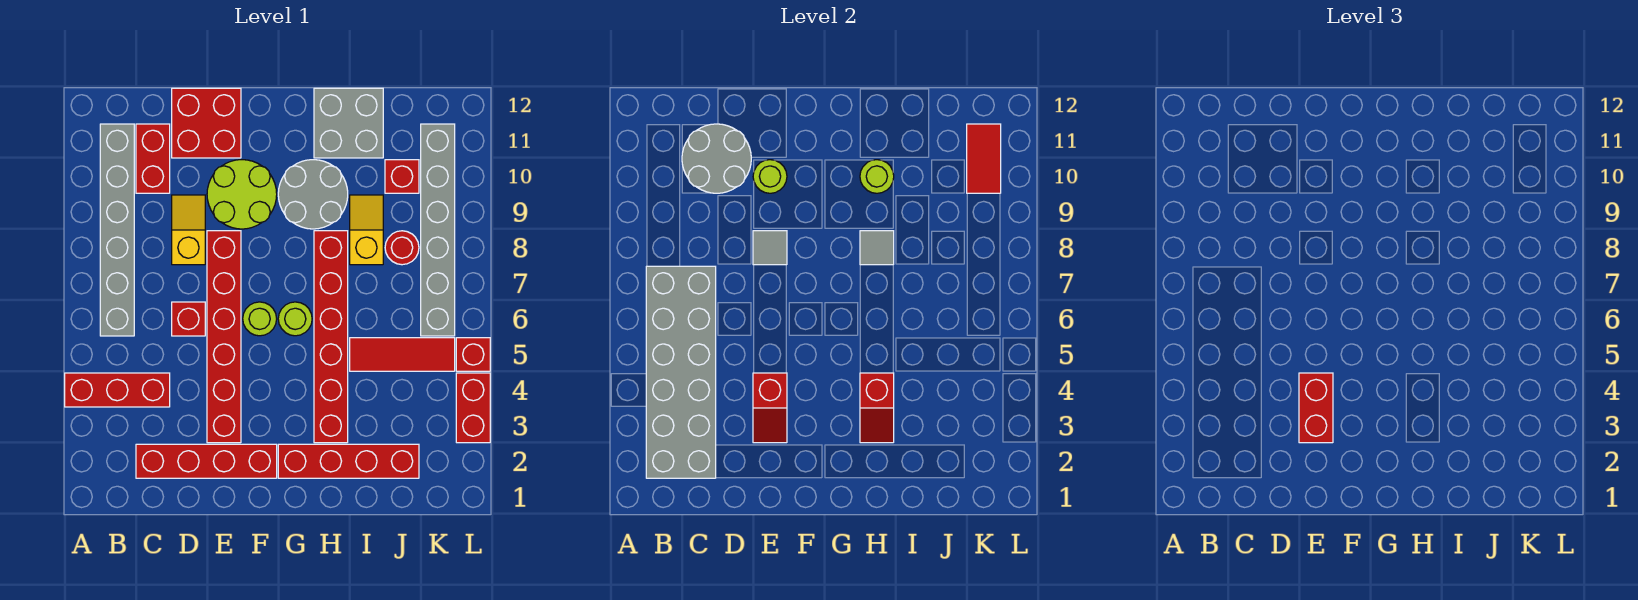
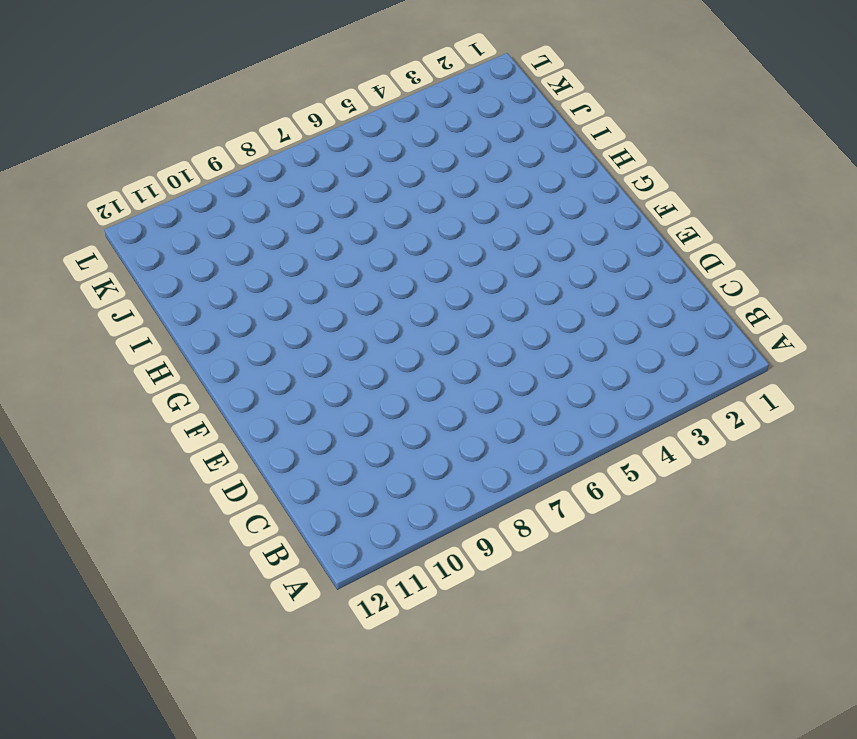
none -> red 1x3 brick [65,373,170,407]
none -> grey 1x6 brick [100,124,134,336]
none -> red 1x4 brick [136,444,277,478]
none -> red 1x2 brick [136,124,170,193]

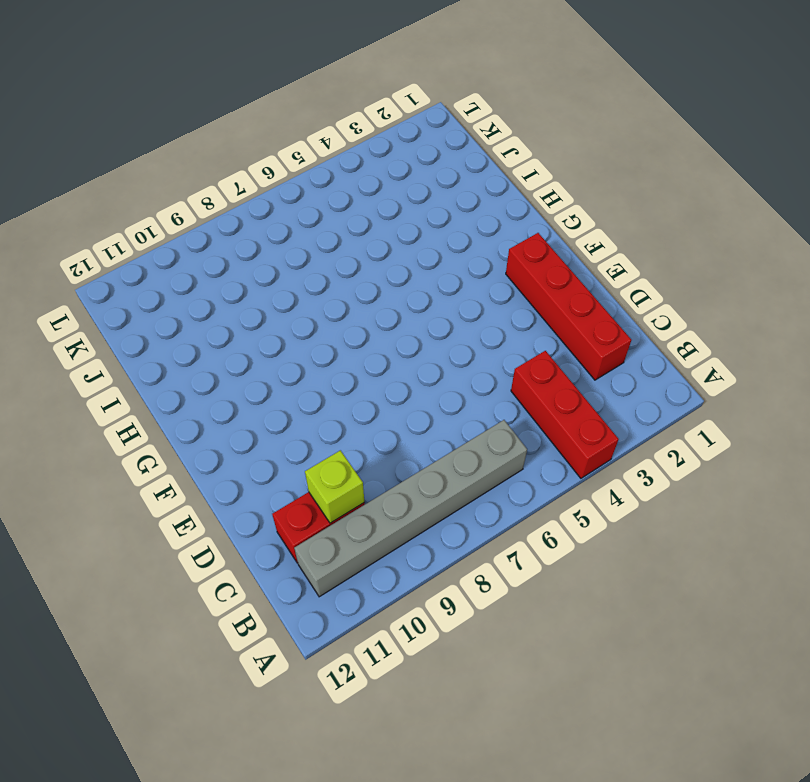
lime 1x1 brick [305,450,365,523] -> grey 2x2 round brick [682,124,751,193]
none -> red 1x1 brick [172,302,205,336]
none -> yellow 1x2 slope [172,195,205,265]
none -> red 2x2 brick [172,88,241,158]
none -> red 1x6 brick [207,231,241,443]

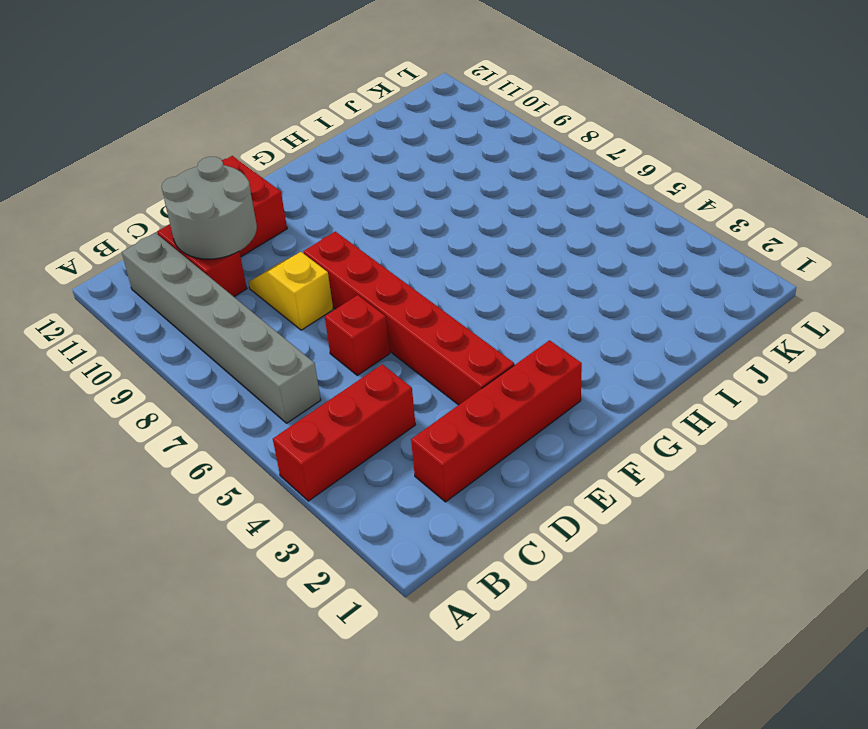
none -> lime 2x2 round brick [207,160,277,229]
none -> lime 1x1 round brick [243,302,277,336]
none -> red 1x4 brick [278,444,419,478]
none -> lime 1x1 round brick [278,302,312,336]

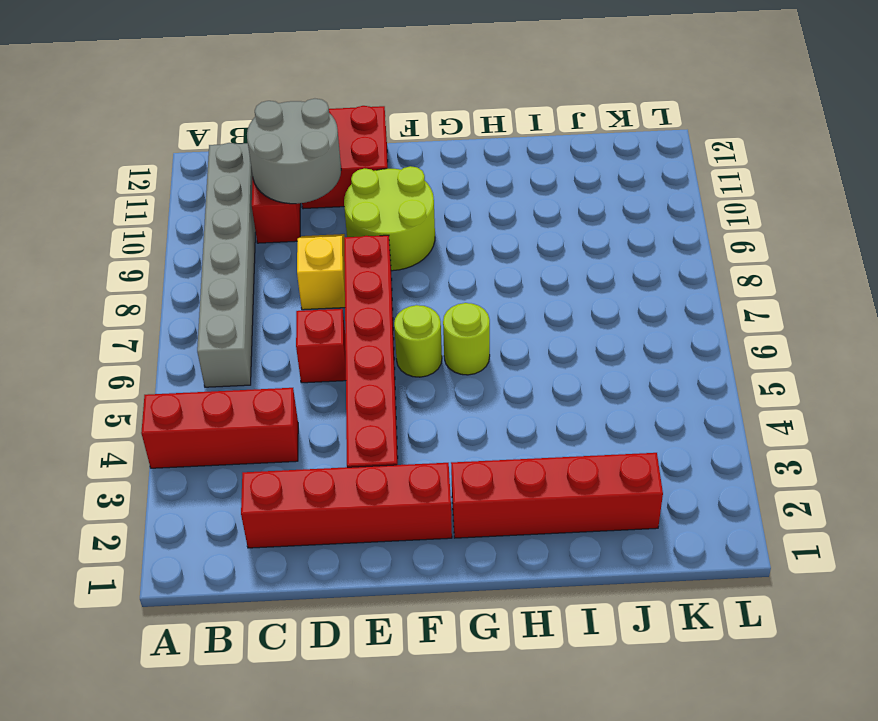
none -> grey 2x2 round brick [278,160,348,229]
none -> red 1x6 brick [314,231,348,443]
none -> grey 2x2 brick [314,88,383,158]
none -> red 1x3 tile [350,338,455,371]

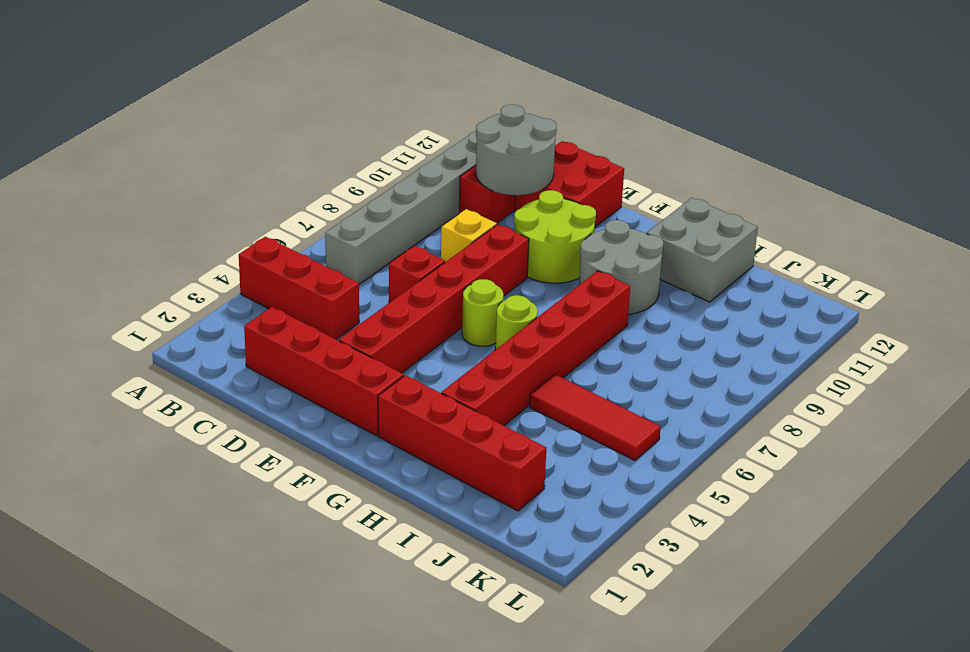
none -> yellow 1x2 slope [350,195,383,265]
none -> red 1x1 round brick [385,231,419,265]
none -> red 1x1 brick [385,160,419,193]
none -> grey 1x6 brick [421,124,455,336]

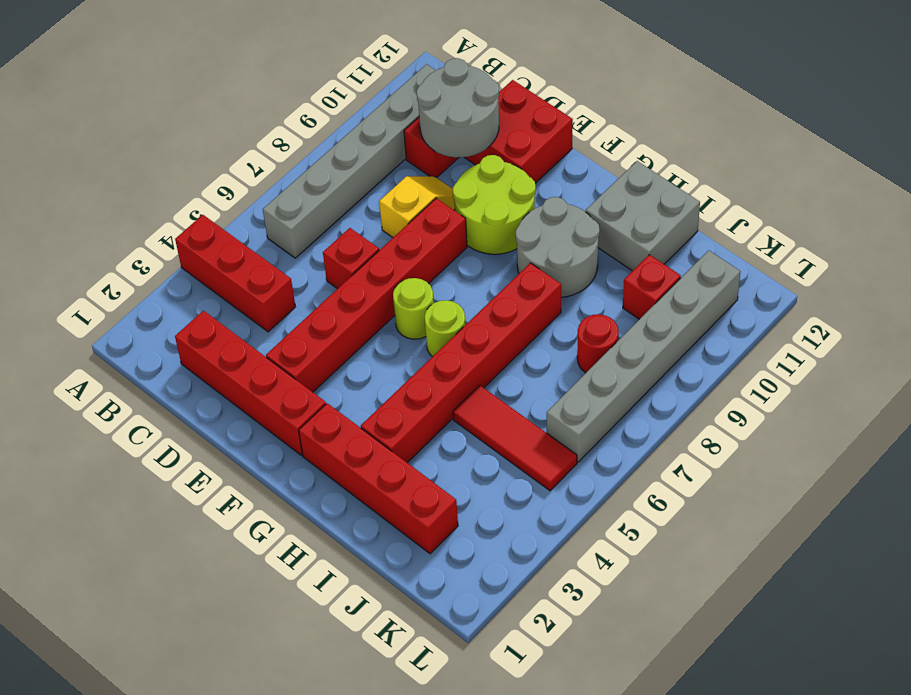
none -> yellow 1x2 slope [350,195,383,265]
none -> red 1x2 brick [456,373,490,443]
none -> red 1x1 brick [456,338,490,371]
none -> grey 2x6 brick [646,266,716,478]

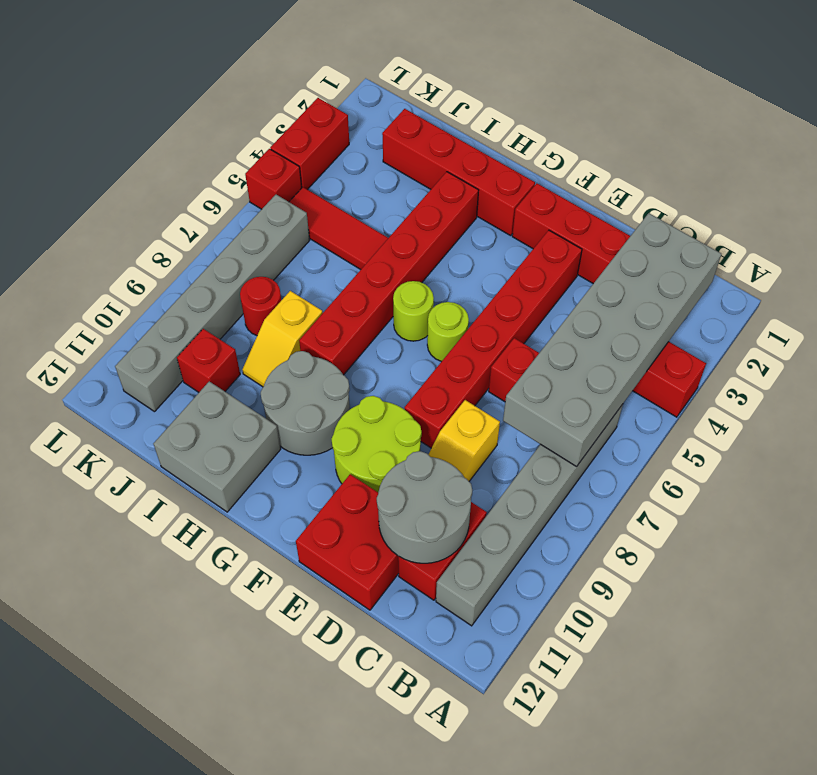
none -> red 1x2 slope [753,373,787,443]
none -> grey 1x1 tile [753,231,787,265]
none -> lime 1x1 round brick [753,160,787,193]
none -> red 1x2 slope [860,373,894,443]

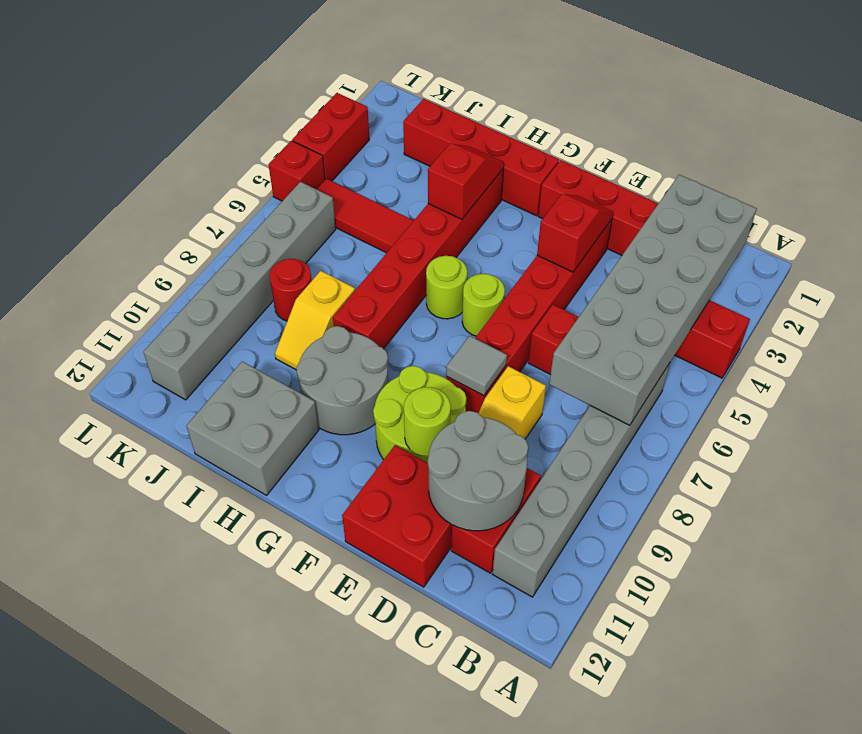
none -> red 1x1 brick [385,160,419,193]
none -> grey 1x1 tile [860,231,894,265]
none -> lime 1x1 round brick [860,160,894,193]
none -> red 1x2 tile [967,124,1001,193]

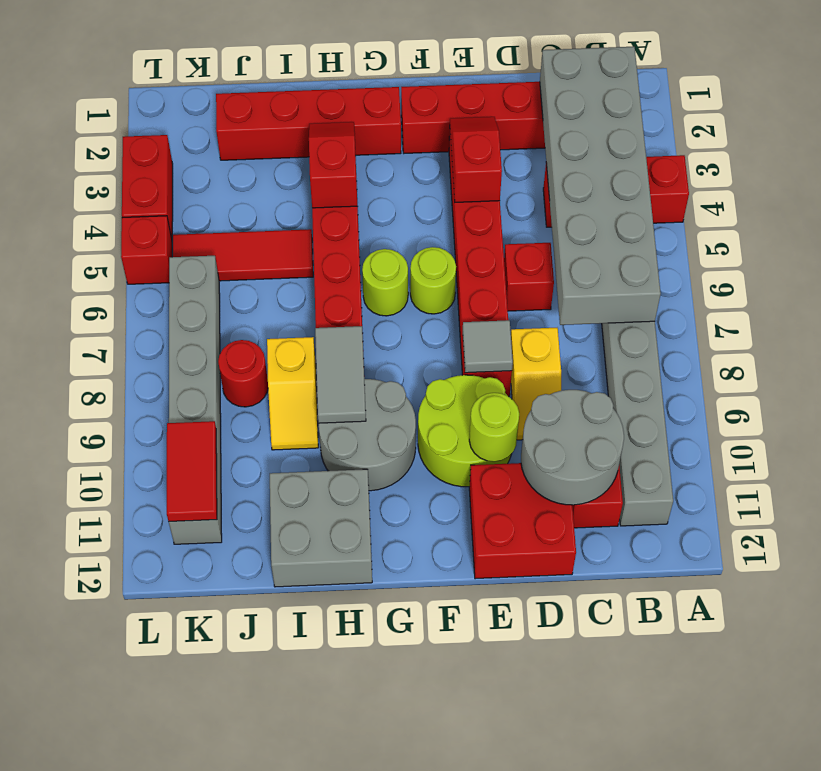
grey 1x2 tile [315,326,366,423] -> grey 1x1 tile [860,231,894,265]
none -> red 1x1 brick [385,160,419,193]
none -> lime 1x1 round brick [860,160,894,193]
none -> red 1x2 brick [1299,373,1333,443]

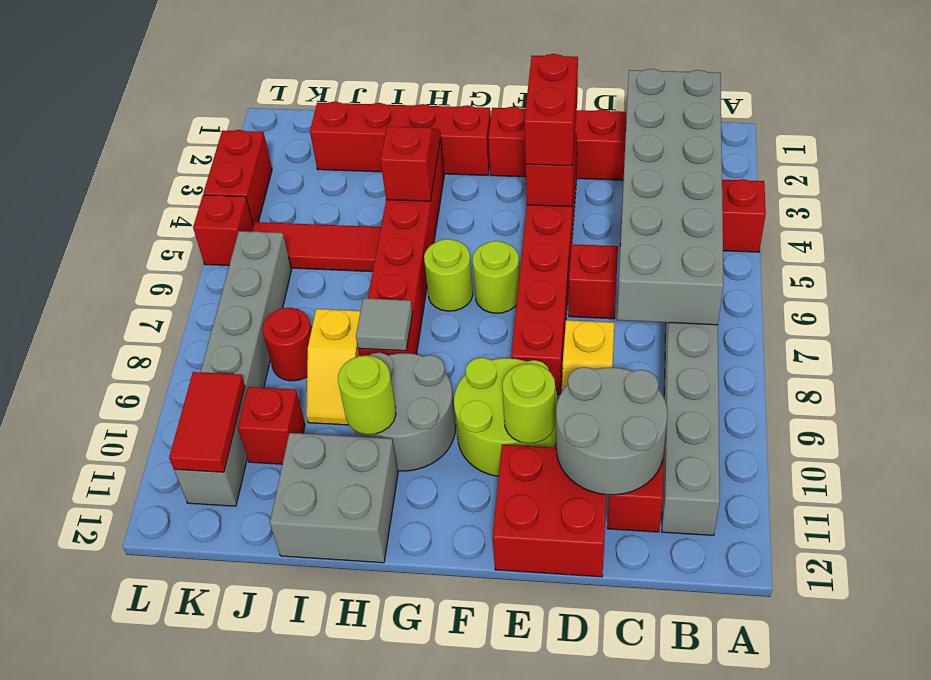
none -> grey 1x1 tile [753,231,787,265]

